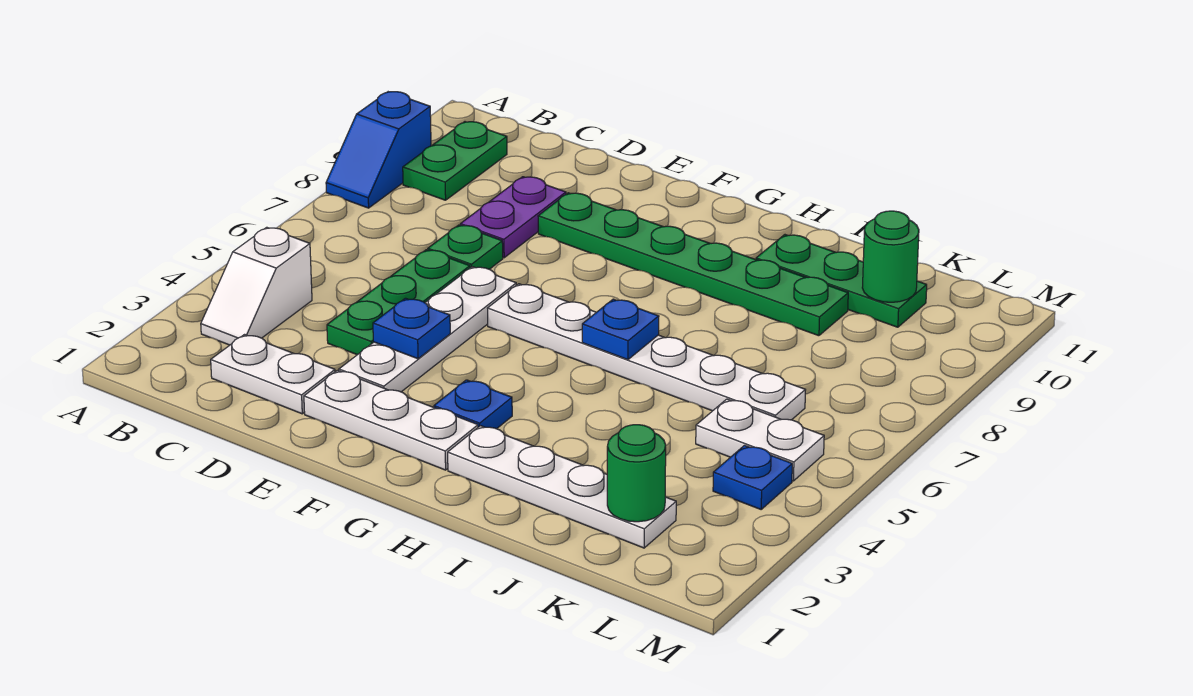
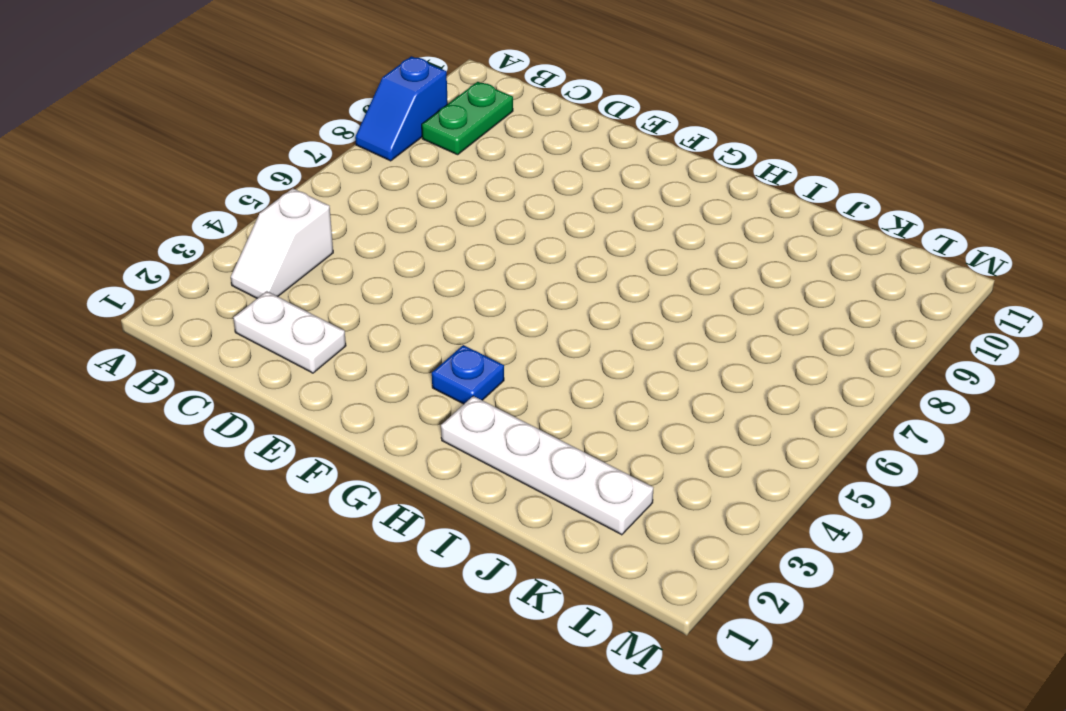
none -> green 1x3 plate [327,250,470,355]
none -> green 1x1 plate [428,225,503,269]
none -> purple 1x2 plate [460,177,566,258]

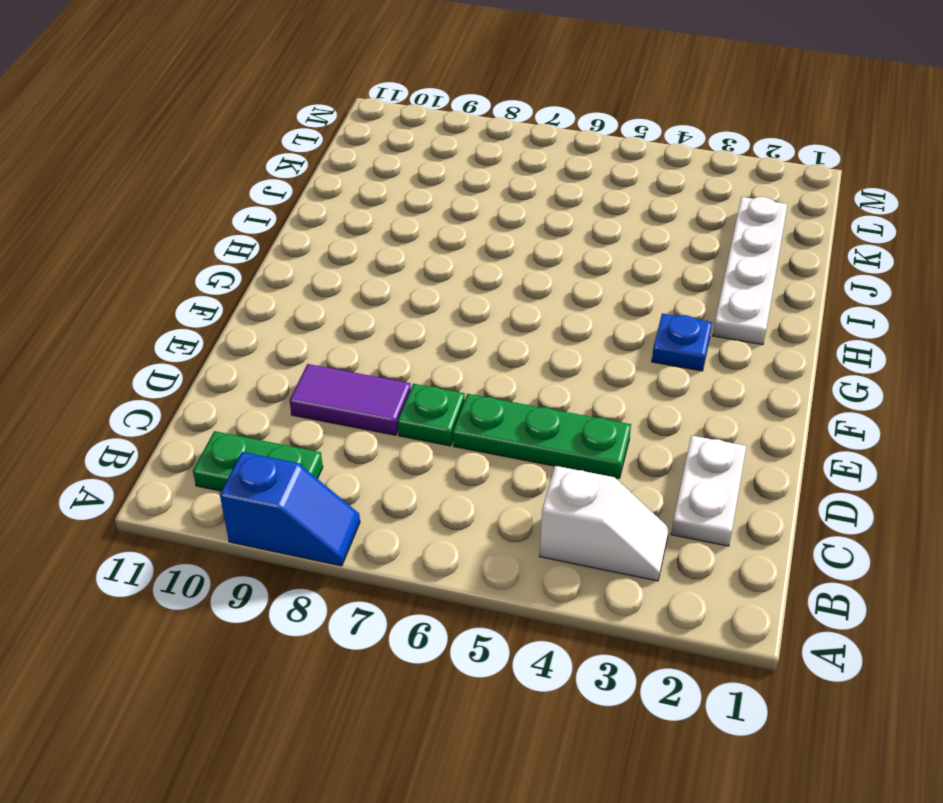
purple 1x2 tile [290,364,411,435] -> purple 1x2 plate [460,177,566,258]
none -> white 1x3 plate [304,370,478,470]
none -> white 1x4 plate [339,267,516,392]
none -> green 1x6 plate [538,193,848,336]

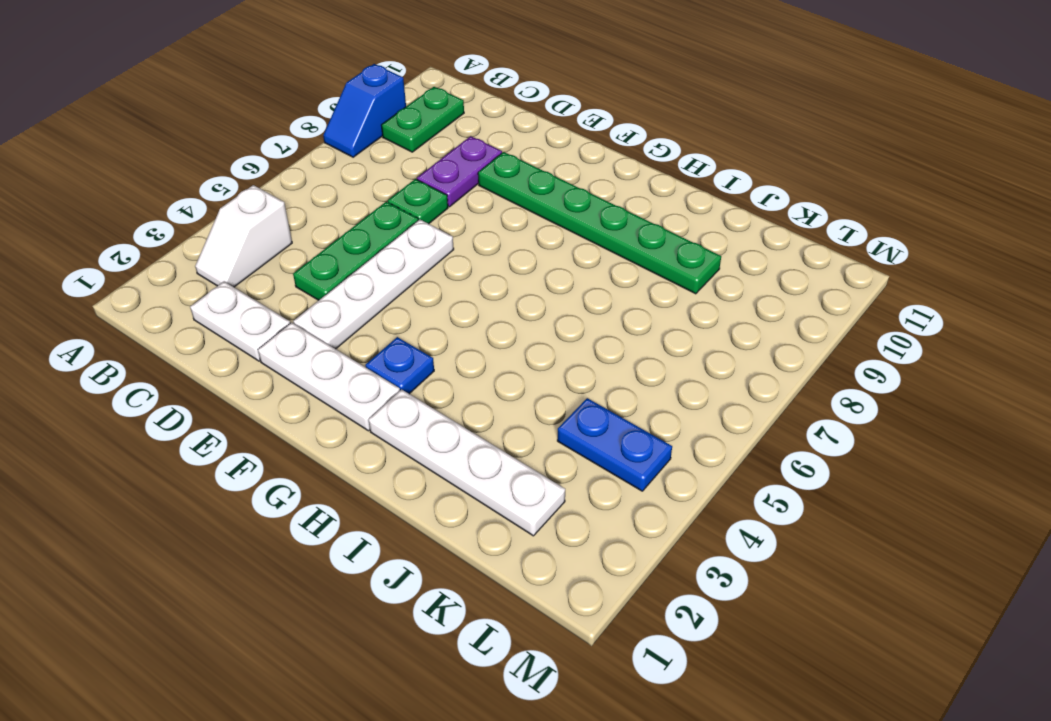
blue 1x2 plate [557,398,672,491] -> blue 1x1 plate [713,445,792,509]
none -> white 1x6 plate [488,284,805,420]
none -> green 1x3 plate [756,235,927,327]
none -> white 1x2 plate [696,399,824,481]

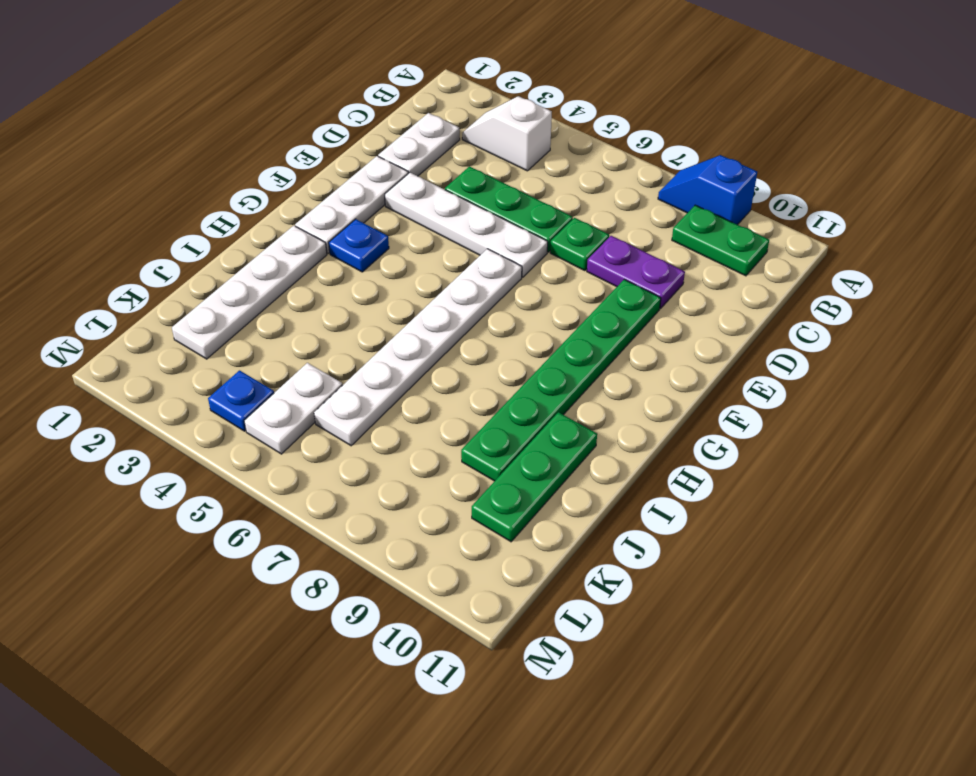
none -> blue 1x1 plate [373,298,450,359]
none -> blue 1x1 plate [582,299,659,360]
none -> green 1x1 round brick [607,425,666,522]

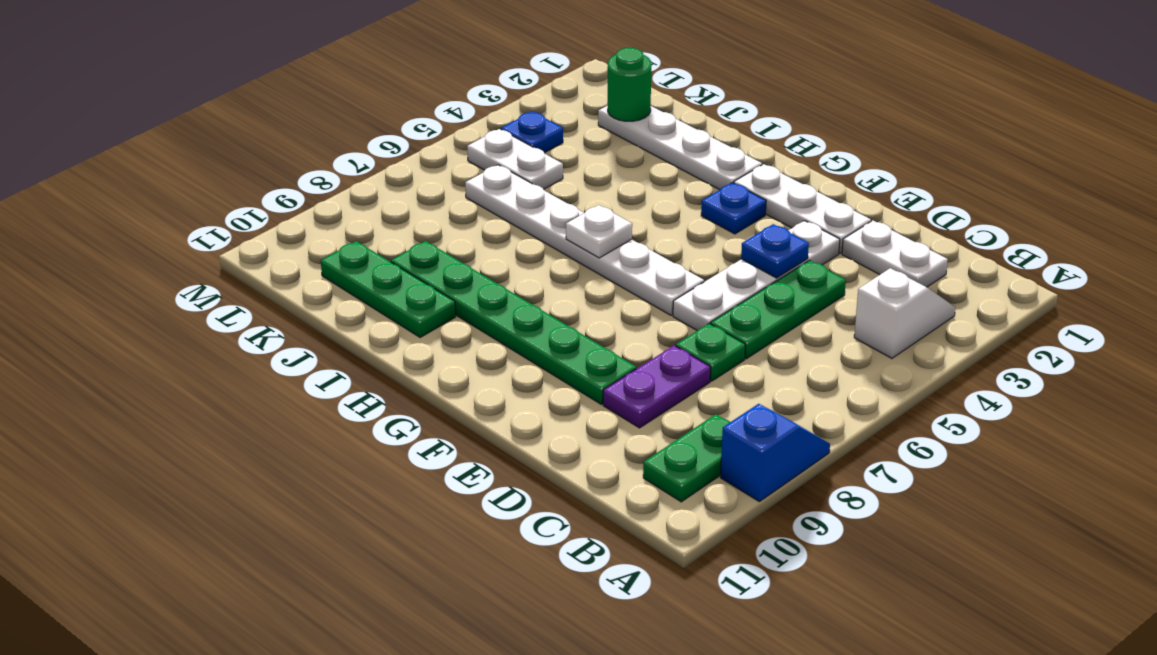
white 1x1 plate [566,205,632,258] -> blue 1x1 plate [582,299,659,360]
none -> green 1x1 round brick [862,211,919,302]

